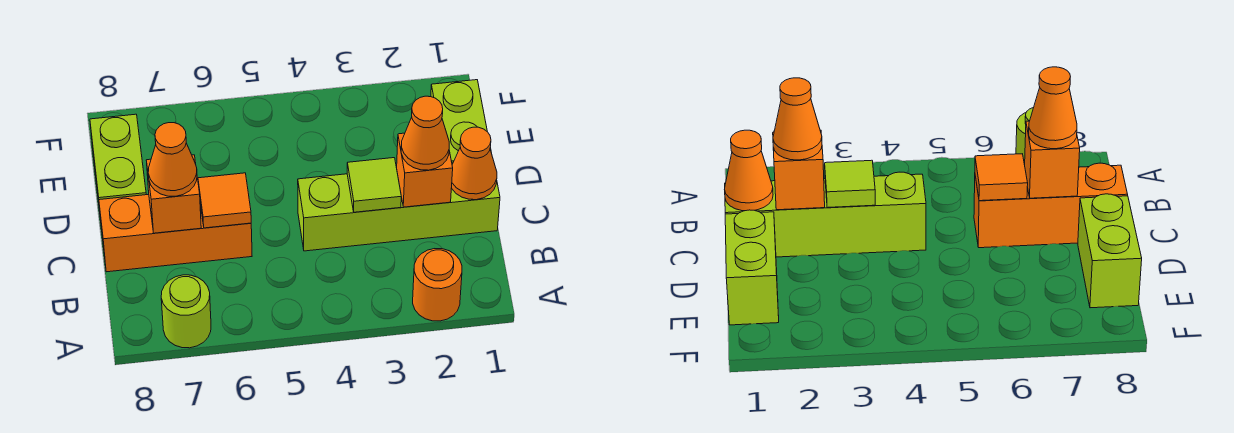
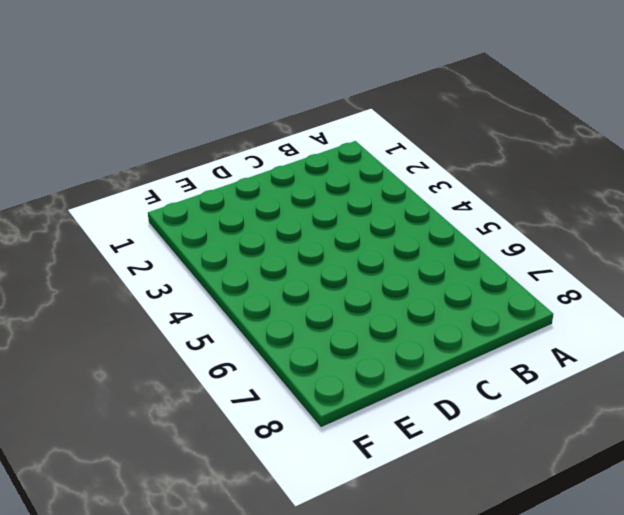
none -> orange 1x1 round brick [413,249,462,321]
none -> lime 1x1 round brick [161,275,211,348]
none -> lime 1x4 brick [298,163,500,251]

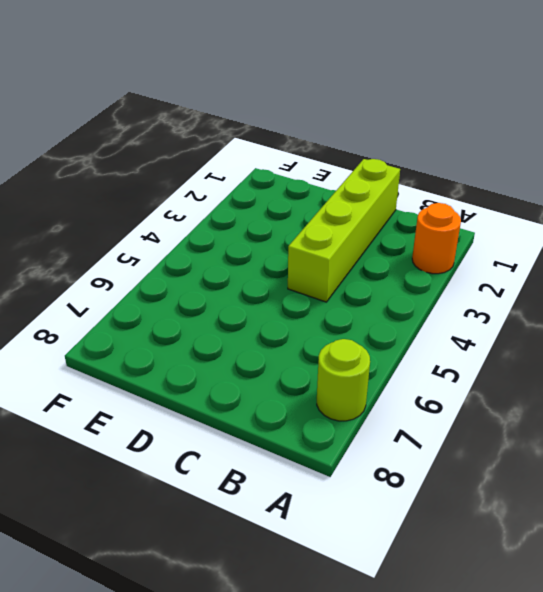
none -> orange 1x3 brick [99,194,252,272]
none -> lime 1x2 brick [431,80,491,163]
none -> lime 1x2 brick [90,114,146,220]

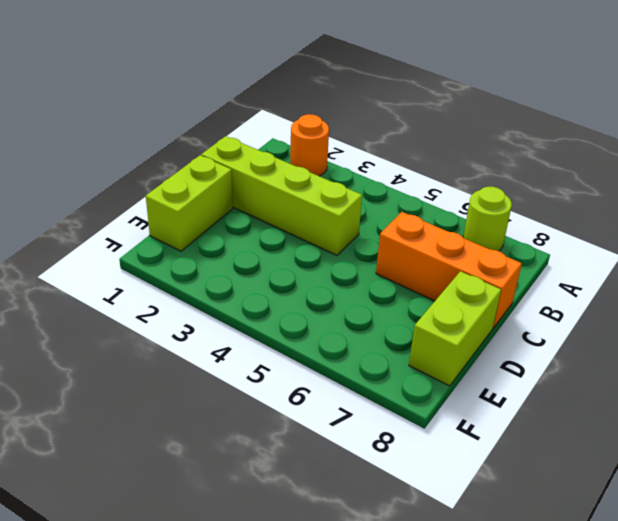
none -> orange 1x1 cone [452,127,497,200]
none -> orange 1x1 brick [397,133,453,207]
none -> lime 1x1 tile [347,158,401,212]

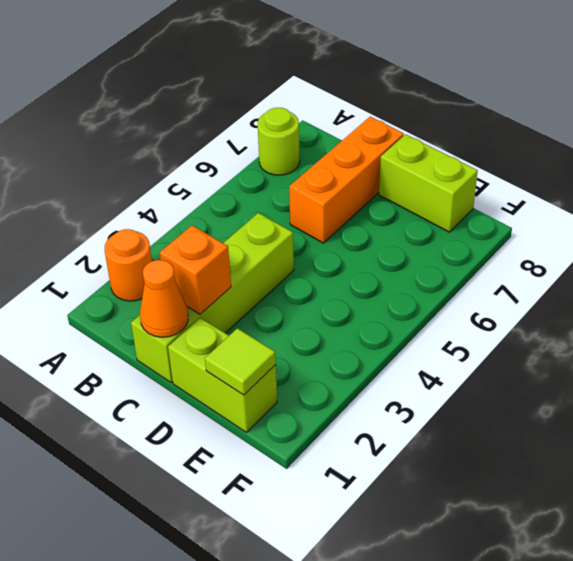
lime 1x1 tile [205,328,276,395] -> lime 1x1 tile moved to [347,158,401,212]
none -> orange 1x1 tile [198,173,251,228]
none -> orange 1x1 brick [146,155,201,233]
none -> orange 1x1 cone [401,96,449,170]

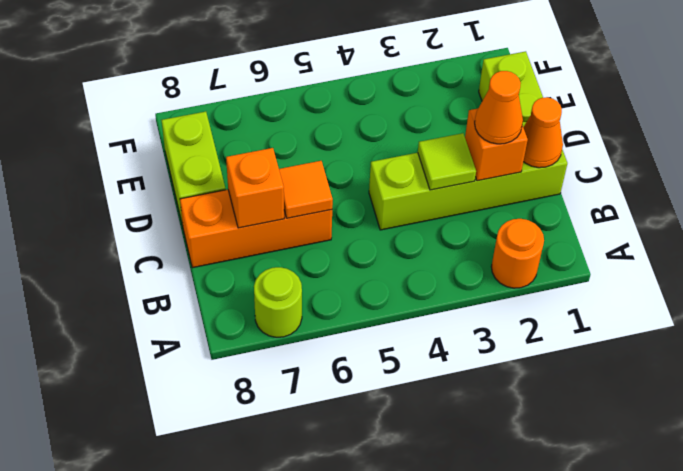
none -> orange 1x1 cone [148,123,197,196]

